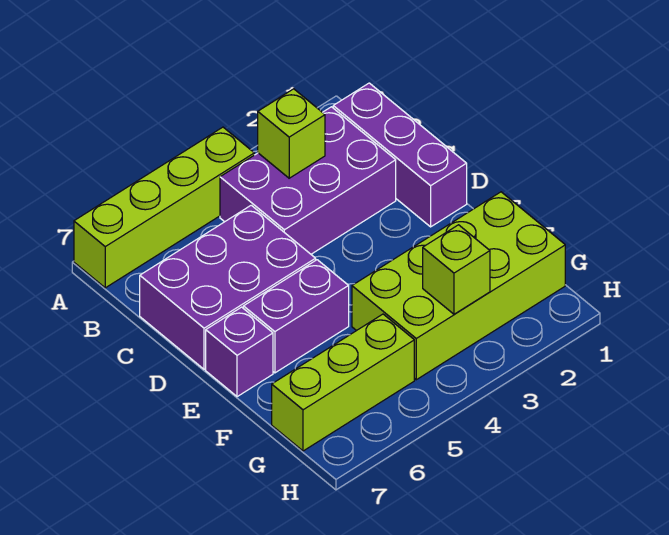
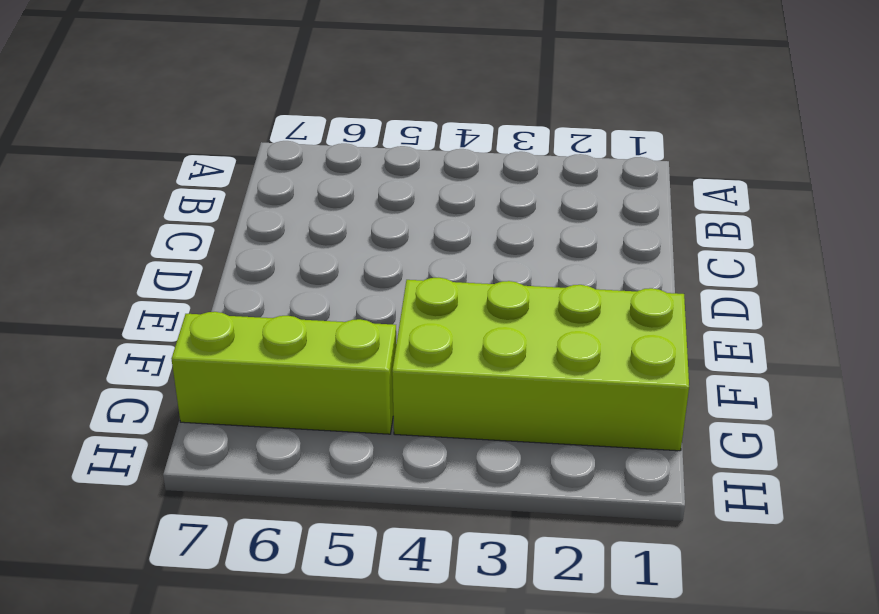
none -> lime 1x4 brick [74,127,254,288]
none -> purple 1x3 brick [333,83,467,227]

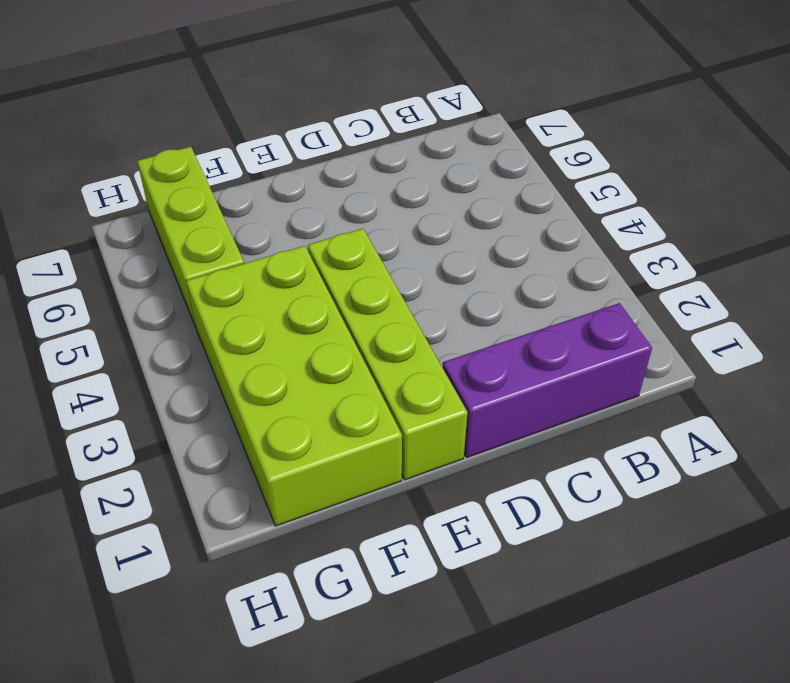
lime 1x4 brick [308,228,468,480] -> lime 1x4 brick moved to [74,127,254,288]
none -> purple 2x3 brick [220,107,396,254]
none -> purple 2x3 brick [140,205,316,369]

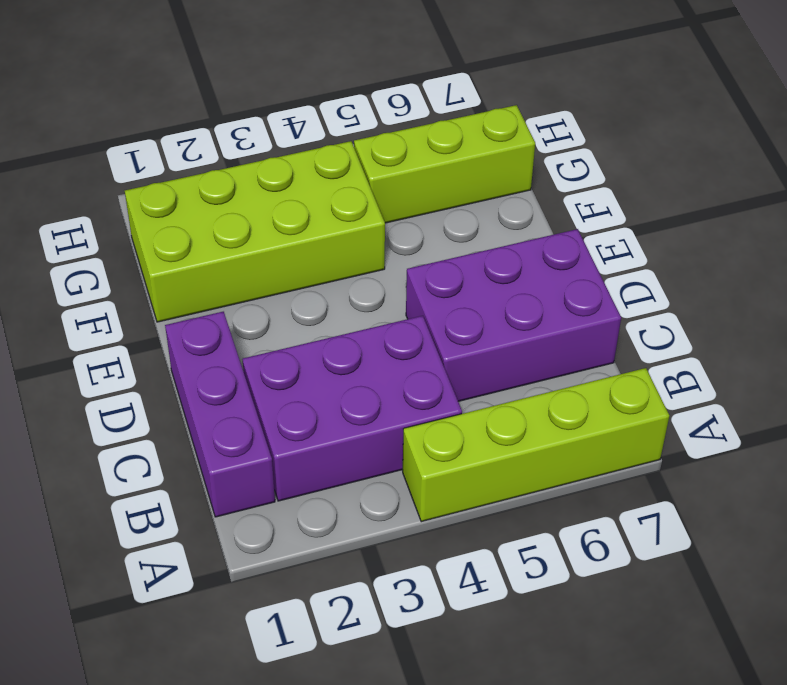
none -> purple 1x2 brick [243,260,349,373]
none -> purple 1x1 brick [206,307,273,397]

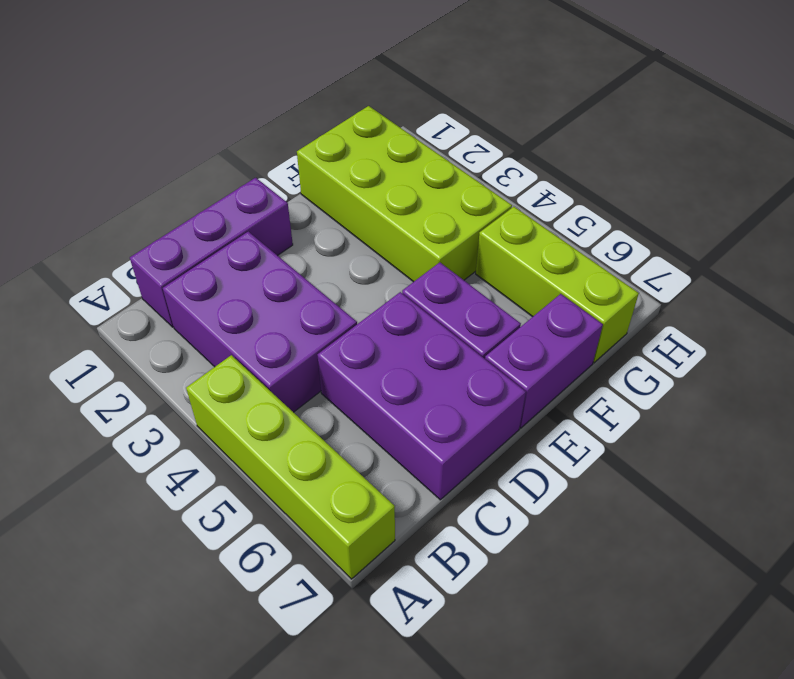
purple 1x2 brick [485,294,603,428] -> purple 1x1 brick [206,307,273,397]
none -> lime 1x1 brick [258,89,325,178]
none -> lime 1x1 brick [423,225,490,314]

